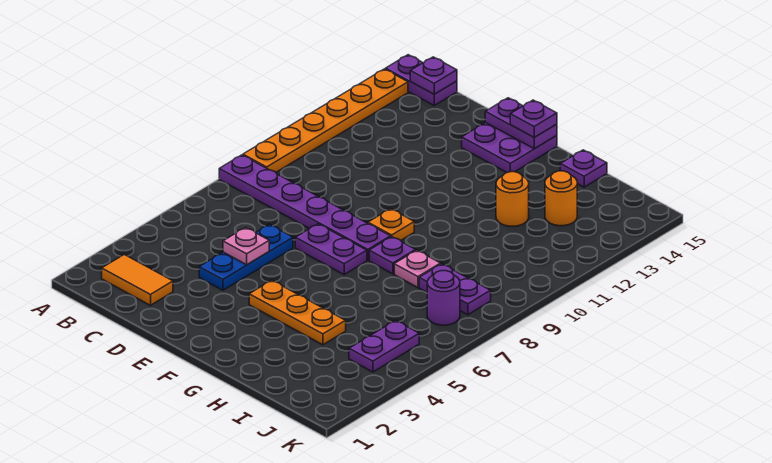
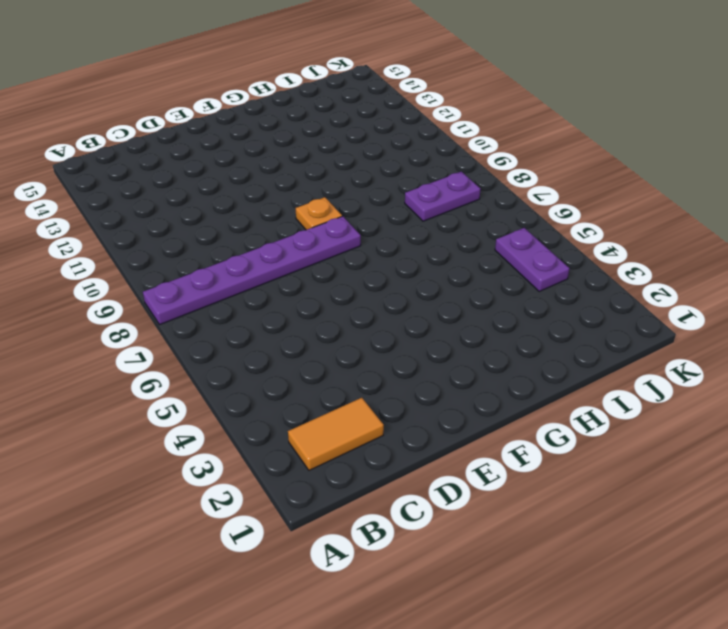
none -> orange 1x6 plate [243,69,408,172]
none -> purple 1x2 plate [385,55,457,105]
none -> blue 1x3 plate [199,224,293,290]

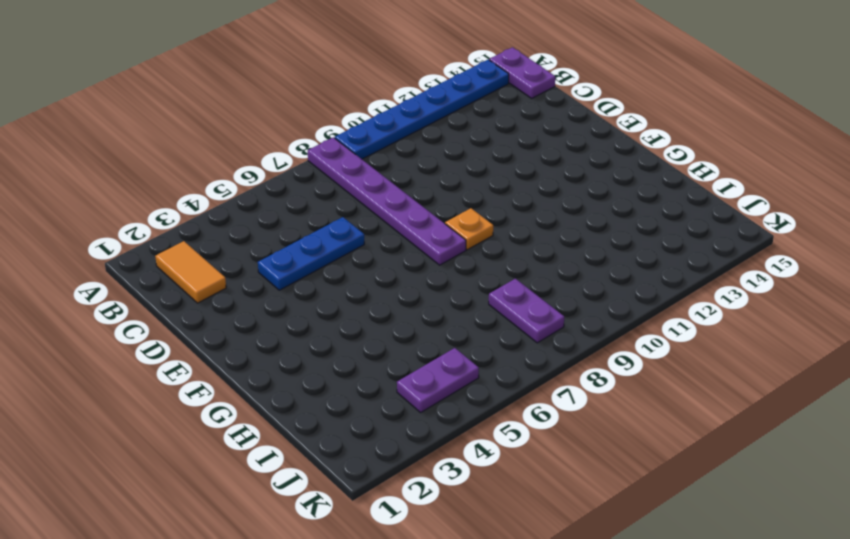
blue 1x6 plate [335,60,509,159] -> orange 1x6 plate [243,69,408,172]
none -> purple 1x2 plate [295,224,367,274]
none -> purple 2x2 plate [462,123,557,173]
none -> orange 1x3 plate [249,280,346,345]

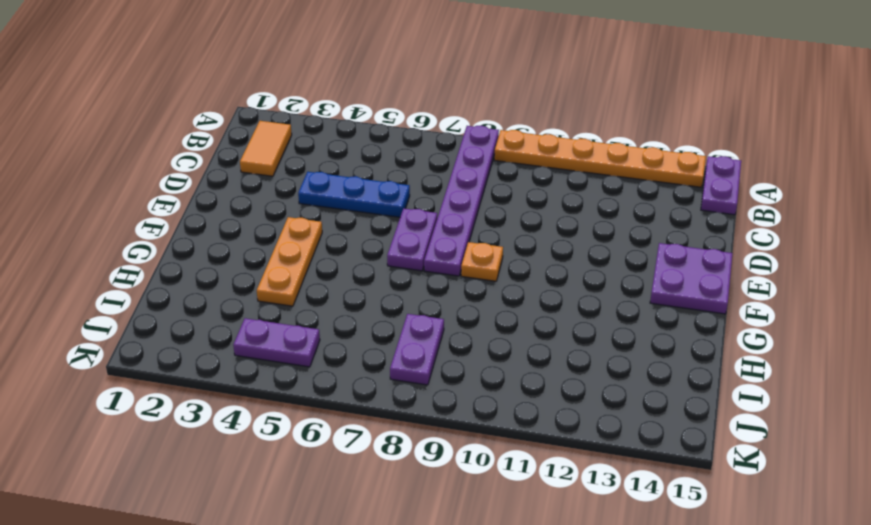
none -> purple 1x1 plate [369,237,416,274]
none -> pink 1x1 plate [394,250,441,287]
none -> orange 1x1 round brick [496,172,529,226]

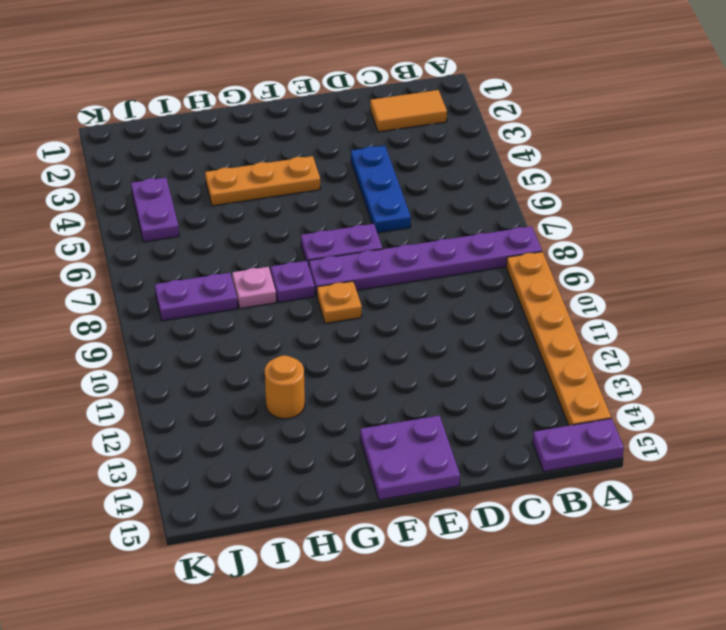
none -> purple 1x1 plate [560,150,607,187]
none -> orange 1x1 round brick [545,171,577,226]
none -> purple 1x1 round brick [427,271,460,325]

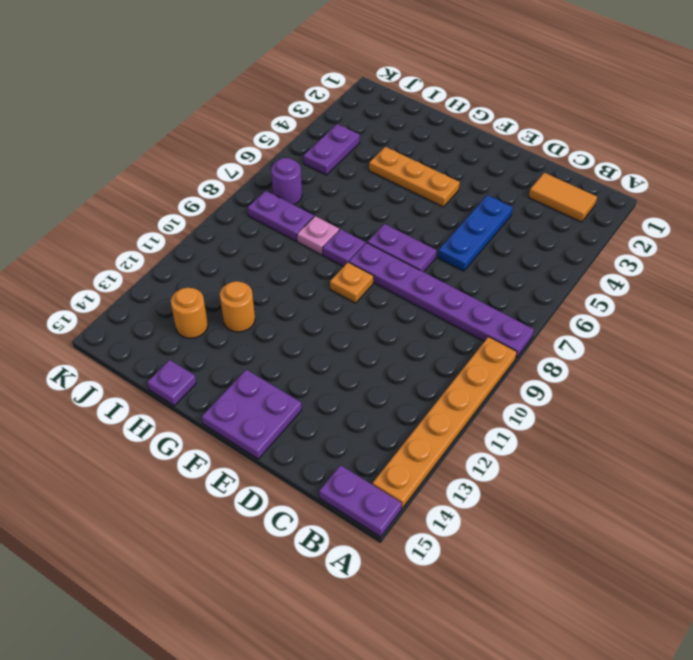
none -> purple 1x1 plate [410,57,457,94]
none -> pink 1x1 plate [223,227,269,265]
none -> purple 1x2 plate [485,98,557,149]

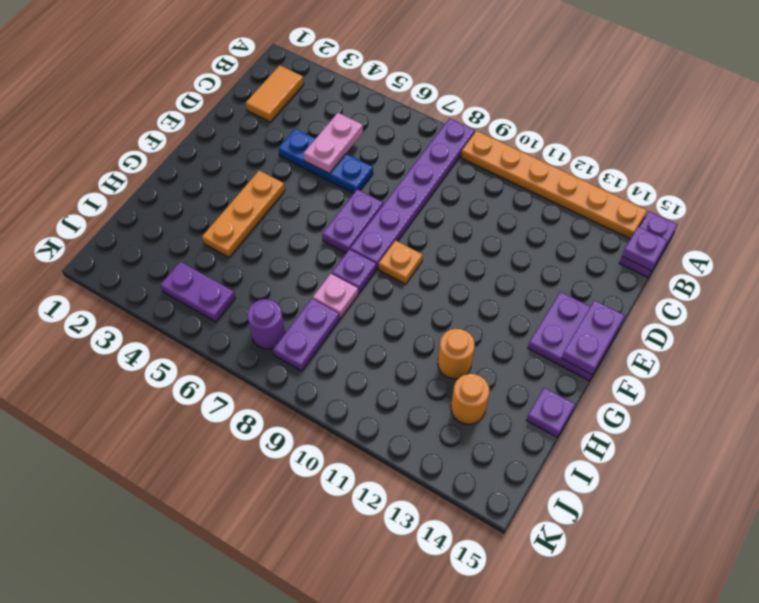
pink 1x2 plate [304,113,363,173] -> pink 1x1 plate [223,227,269,265]
none -> purple 1x1 plate [510,100,557,137]

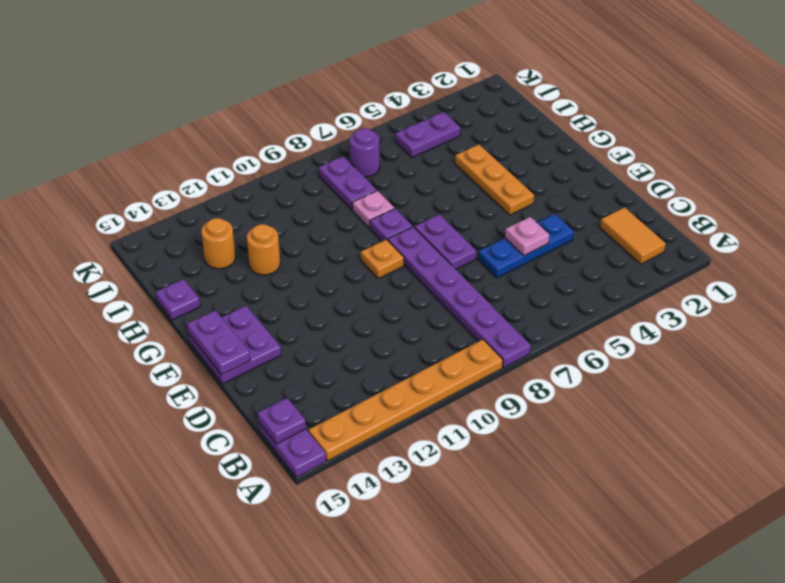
none -> purple 1x1 plate [510,100,557,137]

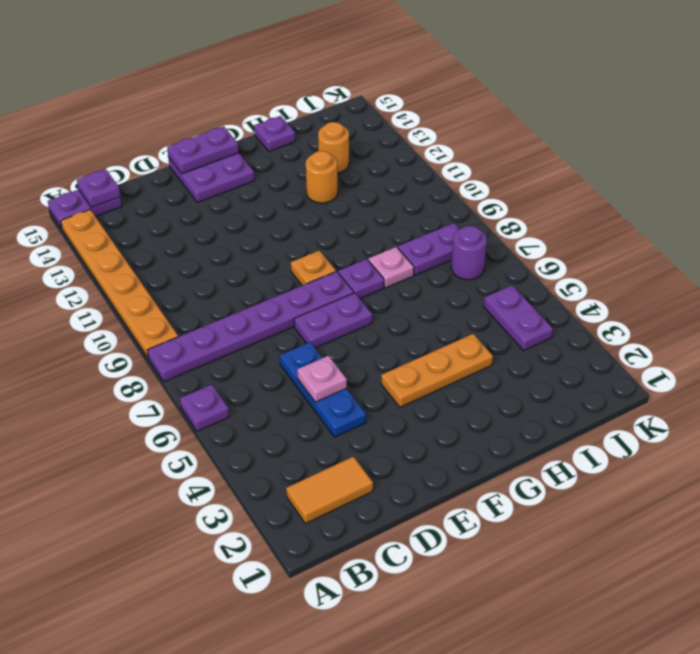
purple 1x1 plate [180,384,229,431] -> purple 1x1 plate moved to [510,100,557,137]

